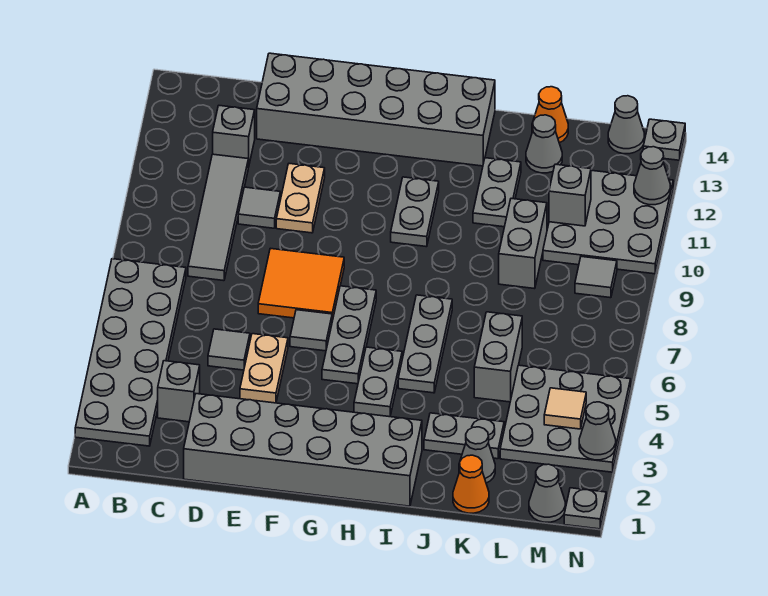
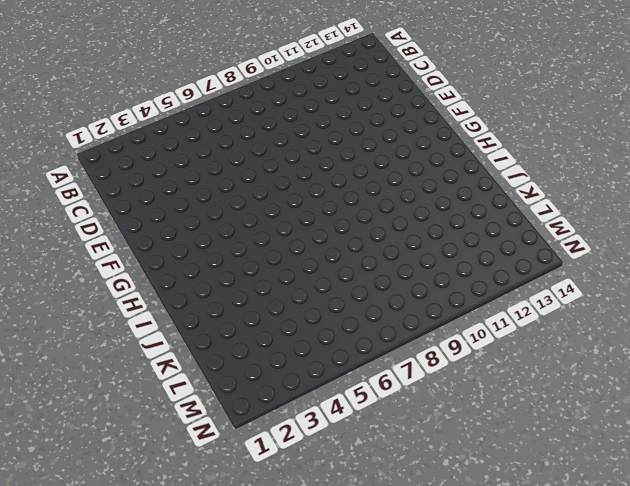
none -> grey 2x6 plate [75,259,186,446]
none -> grey 1x1 brick [158,361,200,422]
none -> grey 1x4 tile [188,154,248,281]
none -> grey 1x1 brick [213,106,255,167]

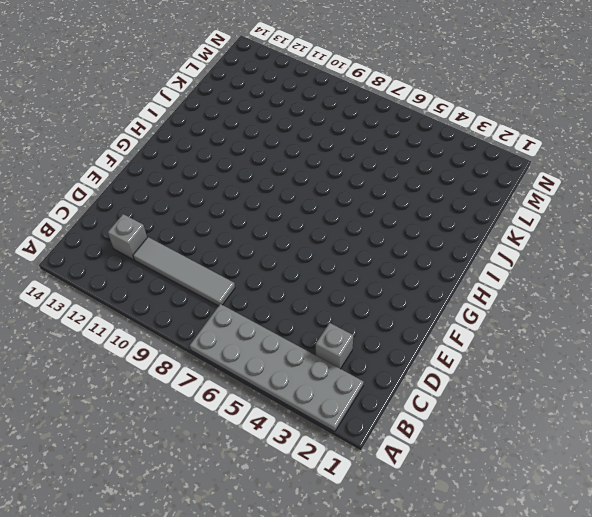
none -> grey 2x6 brick [184,394,422,506]
none -> grey 1x1 tile [208,329,250,370]
none -> grey 1x1 tile [238,187,280,228]
none -> grey 2x6 brick [257,53,495,166]

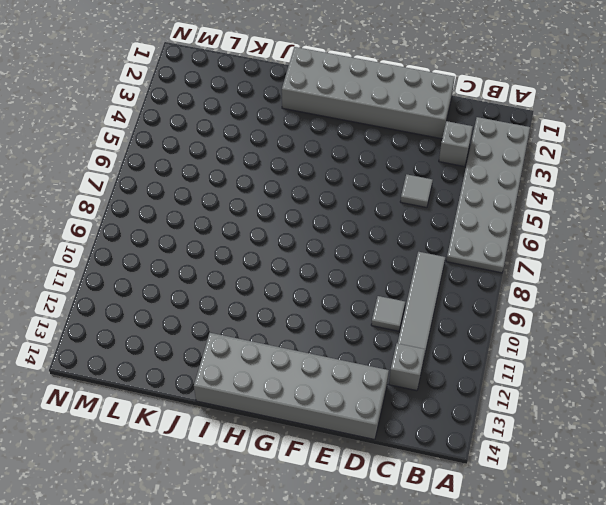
none -> tan 1x2 plate [240,334,288,403]
none -> orange 2x2 tile [258,248,344,321]
none -> tan 1x2 plate [276,164,325,233]
none -> grey 1x1 tile [290,310,332,351]

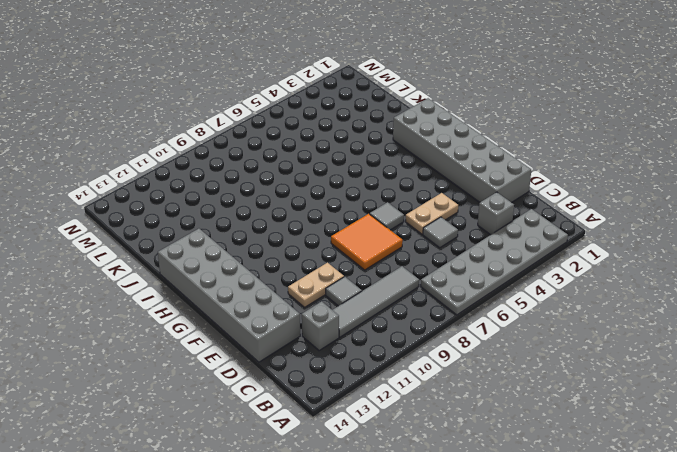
none -> grey 1x3 plate [322,286,376,384]
none -> grey 1x2 plate [354,347,402,417]
none -> grey 1x2 plate [391,177,439,247]
none -> grey 1x3 plate [398,295,452,393]

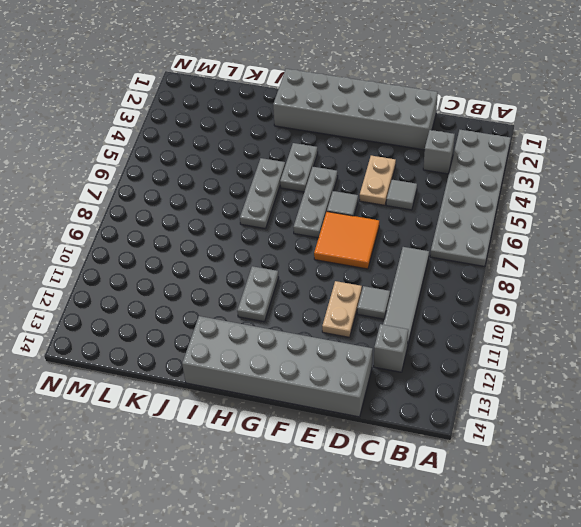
none -> grey 1x2 plate [424,413,504,459]
none -> grey 1x2 plate [473,158,521,227]
none -> orange 1x1 cone [453,455,489,513]
none -> grey 1x1 cone [459,427,495,483]

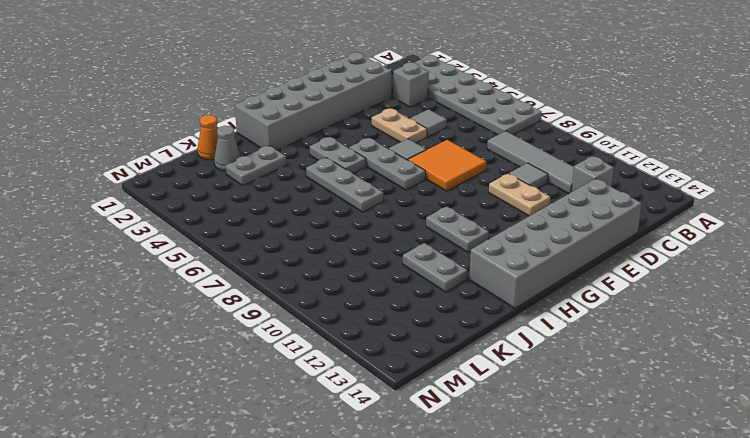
none -> grey 1x2 brick [474,312,522,402]
none -> grey 1x2 brick [499,198,547,289]
none -> grey 1x1 cone [526,115,562,173]
none -> orange 1x1 cone [532,87,568,143]

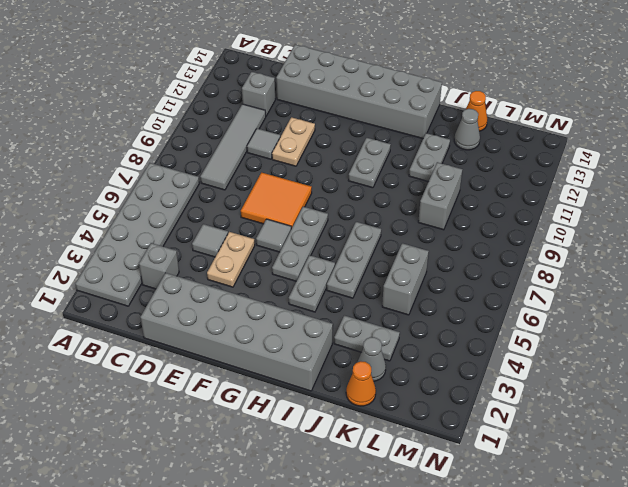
none -> grey 3x3 plate [500,365,631,472]
none -> grey 3x3 plate [543,170,673,274]
none -> grey 1x1 cone [529,464,565,522]
none -> grey 1x1 tile [575,256,617,298]

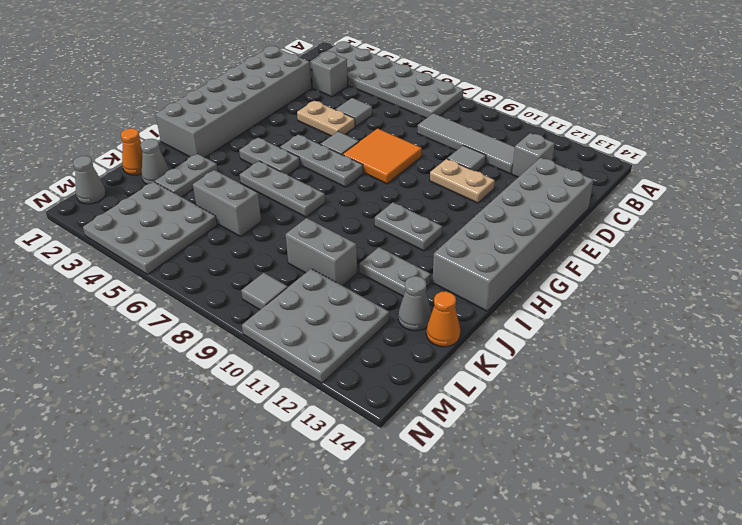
none -> grey 1x1 cone [608,96,644,154]
none -> grey 1x1 plate [564,488,606,529]
none -> grey 1x1 plate [643,119,685,160]
none -> grey 1x1 brick [549,164,591,226]

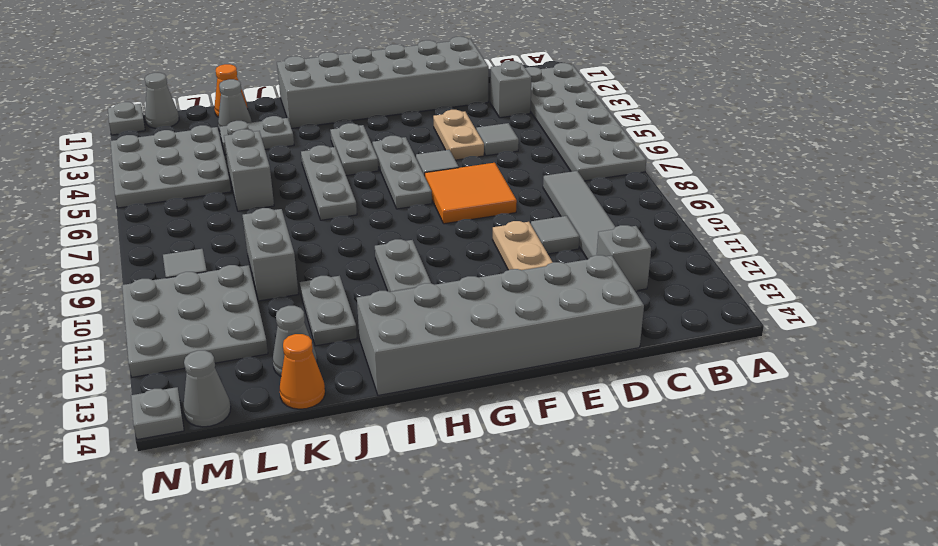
none -> grey 1x1 brick [549,164,591,226]
none -> tan 1x1 tile [544,388,586,429]
none -> grey 1x1 cone [579,402,616,460]
none -> grey 1x1 cone [634,147,670,205]

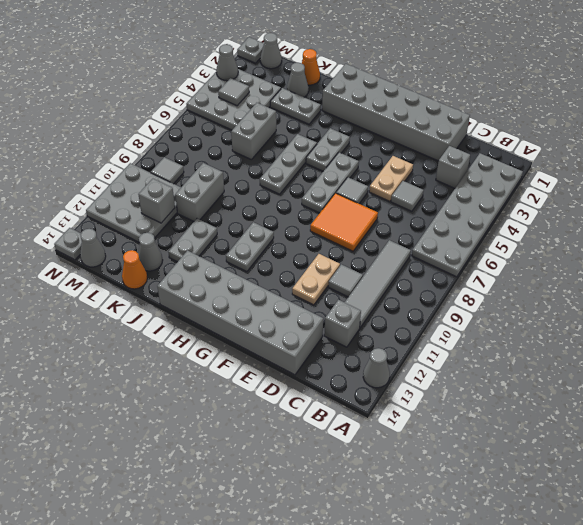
grey 1x1 cone [363,348,390,388] -> grey 1x1 cone moved to [634,147,670,205]
grey 1x1 tile [218,78,249,106] -> tan 1x1 tile [544,388,586,429]

